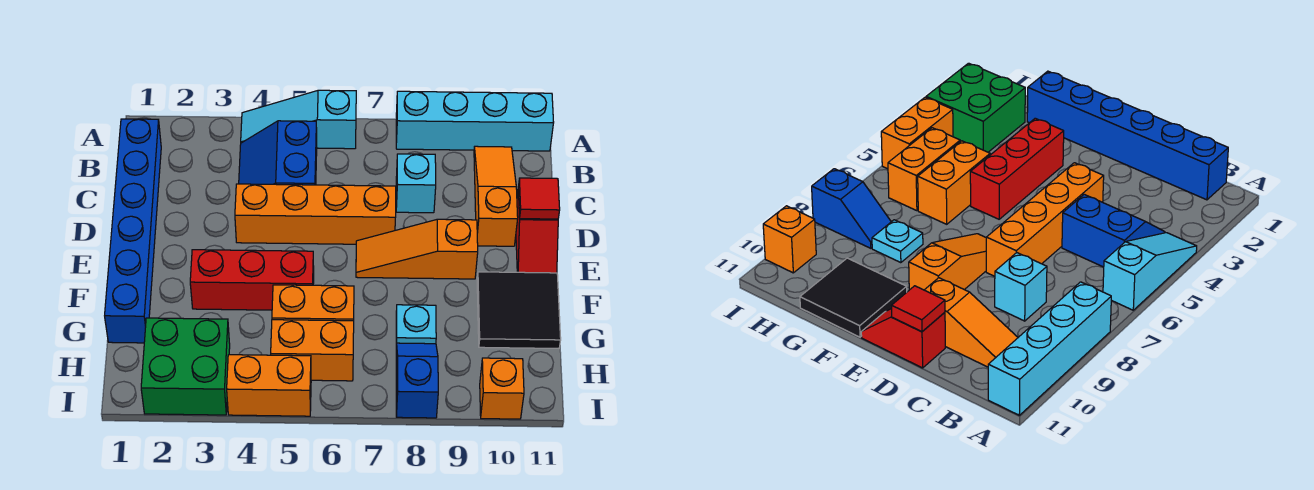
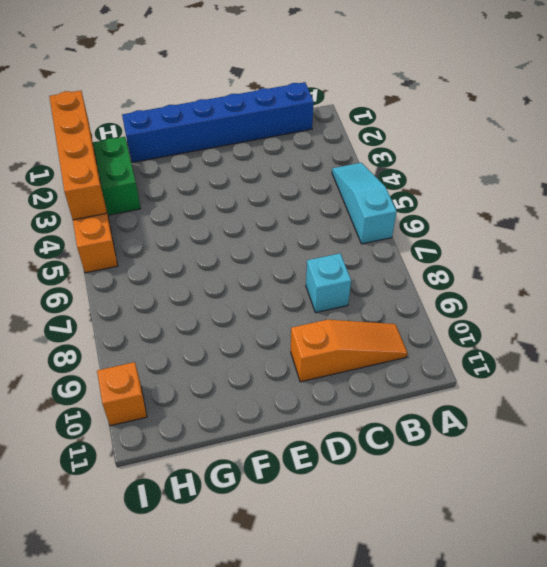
orange 1x4 brick [49,91,106,220] -> orange 1x4 brick moved to [235,184,396,244]
none -> cyan 1x4 brick [396,91,554,151]
none -> blue 2x2 slope [239,121,317,185]
none -> red 1x2 slope [516,190,558,273]

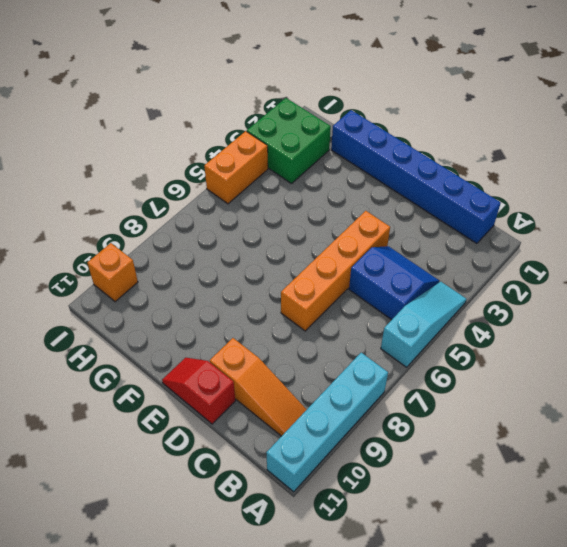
none -> cyan 1x1 brick [396,154,436,213]
none -> orange 1x3 slope [356,219,478,279]
none -> red 1x3 brick [190,250,314,310]

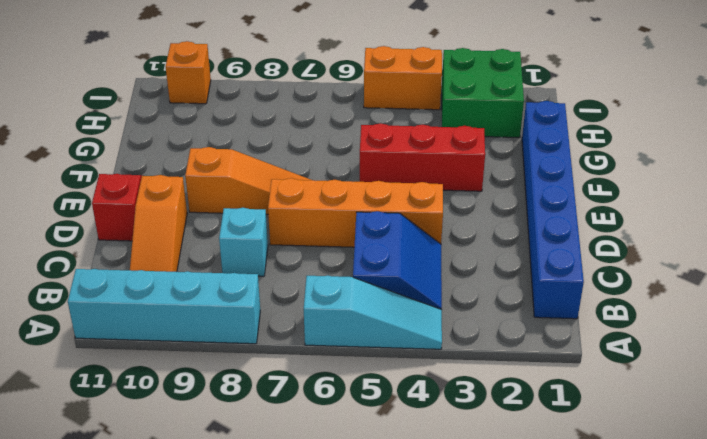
none -> black 2x2 tile [477,272,561,348]
none -> orange 1x2 brick [272,285,354,321]
none -> cyan 1x1 plate [396,305,436,345]

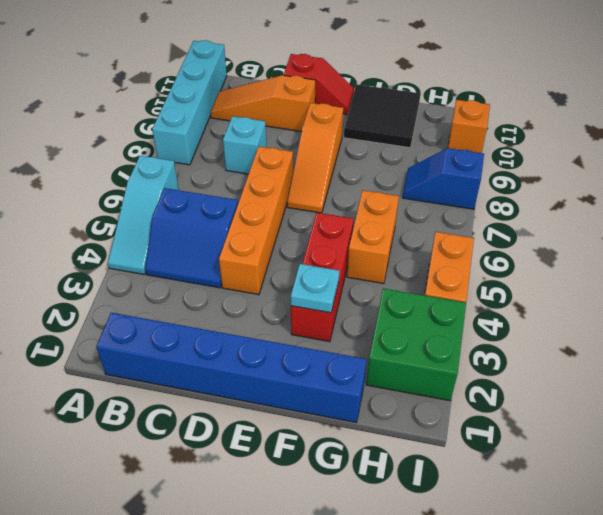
cyan 1x1 plate [291,264,339,313] -> cyan 1x1 plate moved to [396,305,436,345]
none -> orange 1x2 brick [271,320,354,381]
none -> red 1x1 tile [518,178,560,219]

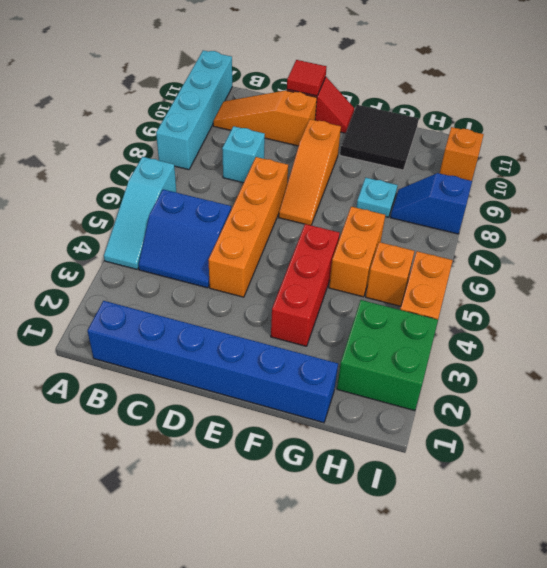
orange 1x1 brick [366,242,414,306] -> orange 1x2 brick [271,320,354,381]

